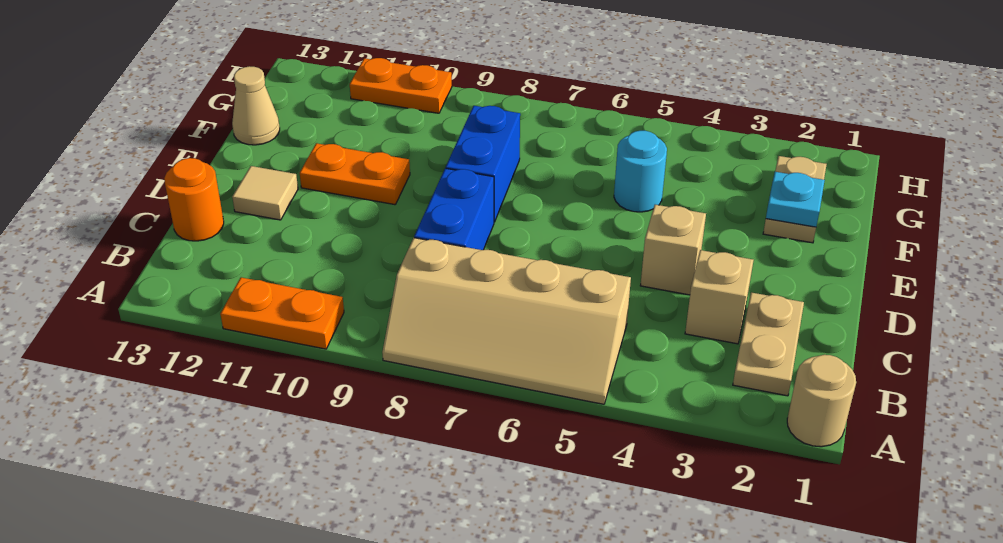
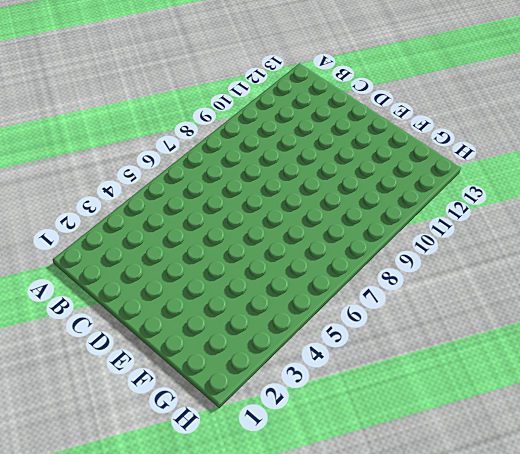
none -> tan 1x1 round brick [787,355,856,447]
none -> tan 2x4 slope [382,238,631,404]
none -> orange 1x2 plate [220,277,344,349]

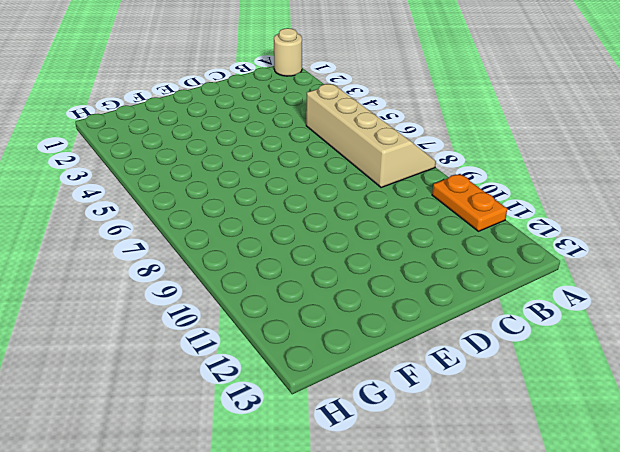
none -> tan 1x2 plate [733,292,804,396]
none -> tan 1x1 brick [685,250,753,344]
none -> blue 1x2 brick [414,168,494,250]

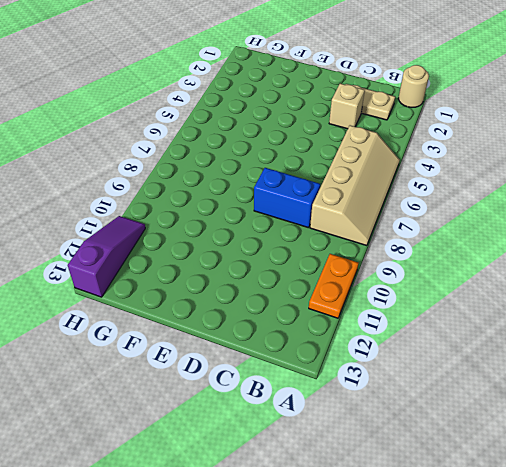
purple 1x3 slope [68,216,145,297] -> orange 1x2 plate [350,58,452,113]
none -> orange 1x1 round brick [164,158,224,241]
none -> tan 1x1 brick [640,205,706,295]
none -> tan 1x1 tile [232,166,298,220]

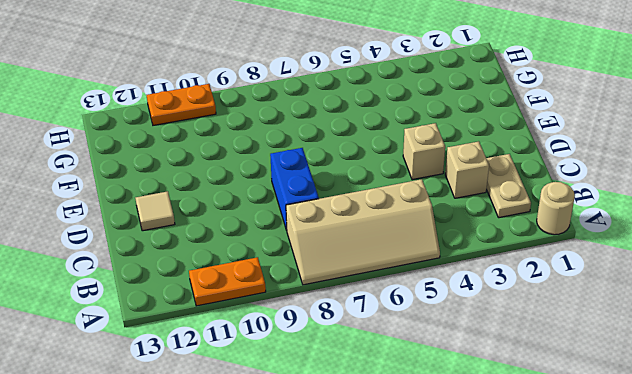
none -> orange 1x1 round brick [164,158,224,241]
none -> blue 1x2 brick [446,106,520,222]
none -> orange 1x2 plate [300,143,410,205]

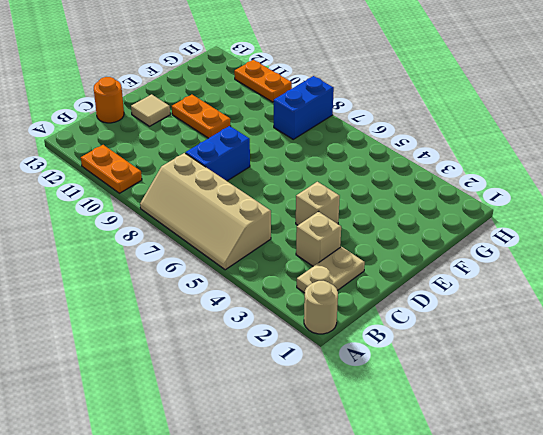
blue 1x2 brick [274,76,334,139] -> blue 1x2 brick moved to [446,106,520,222]
none -> tan 1x2 plate [763,156,827,243]
none -> cyan 1x1 round brick [614,131,667,212]
none -> tan 1x1 cone [232,66,280,145]

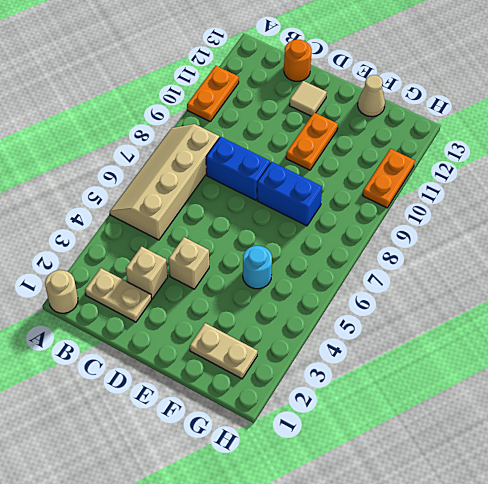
none -> cyan 1x1 plate [766,172,825,227]

